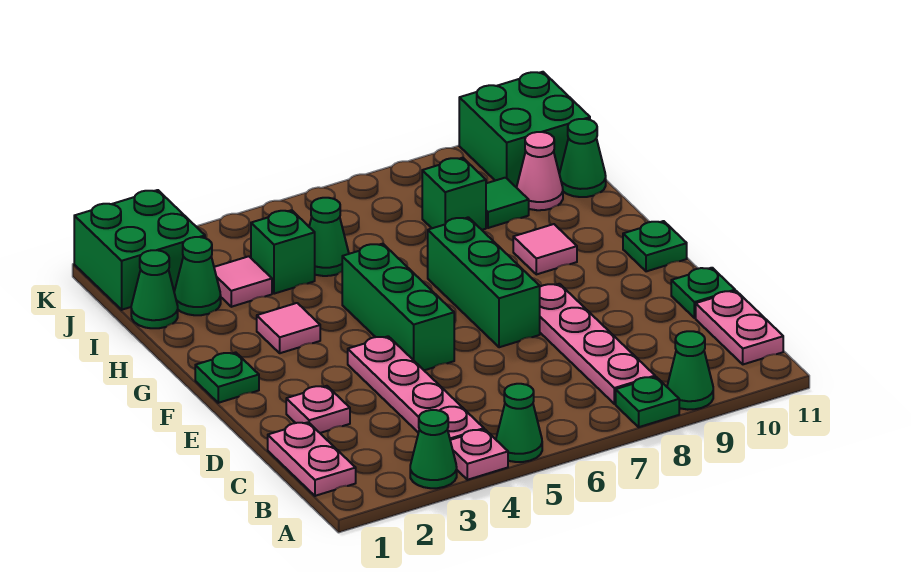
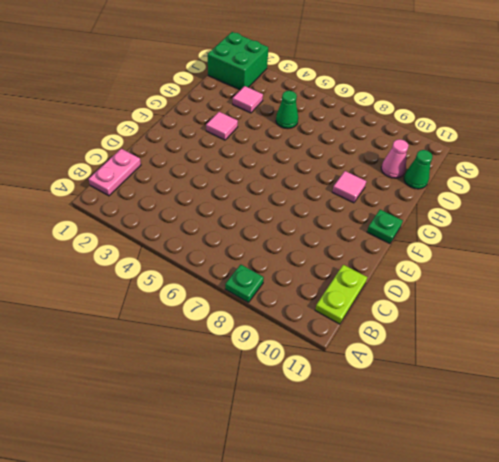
lime 1x2 plate [315,265,367,324] -> pink 1x2 plate [696,291,783,364]
none -> green 1x1 cone [410,410,457,488]
none -> pink 1x1 plate [450,429,508,480]
none -> green 1x1 cone [496,384,542,462]

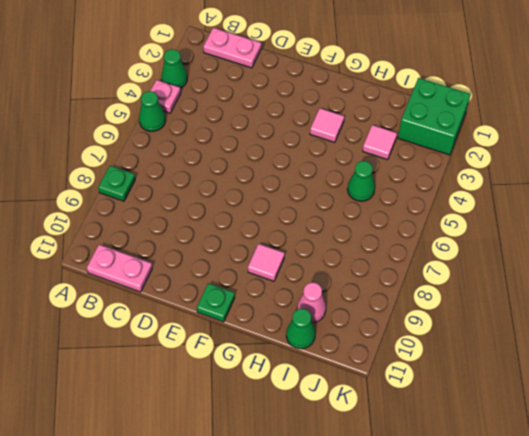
none -> green 1x1 cone [667,331,713,410]
none -> pink 1x4 plate [348,336,484,440]
none -> pink 1x4 plate [540,284,655,404]

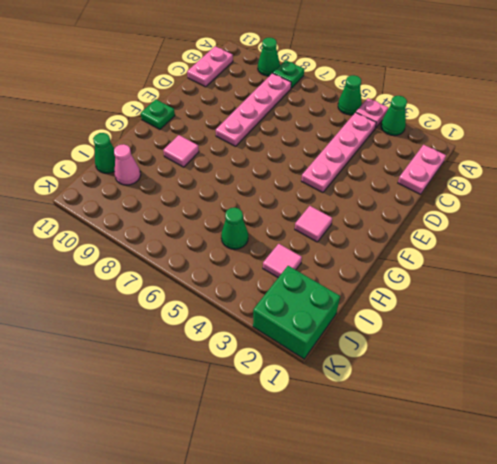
none -> pink 1x1 plate [286,386,350,433]
none -> green 1x1 plate [671,268,735,318]
none -> green 1x3 brick [342,244,454,370]

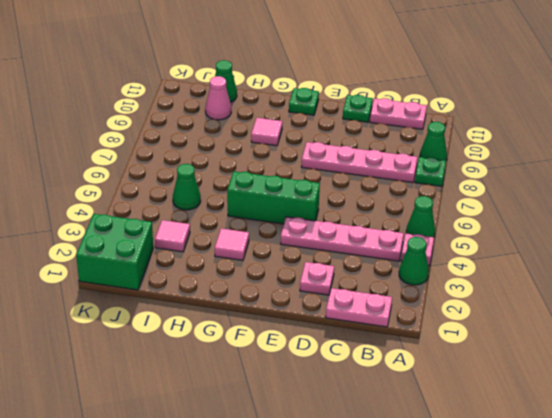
none -> green 1x3 brick [428,217,540,347]
none -> green 1x1 plate [195,352,259,403]
none -> green 1x1 cone [131,250,178,328]

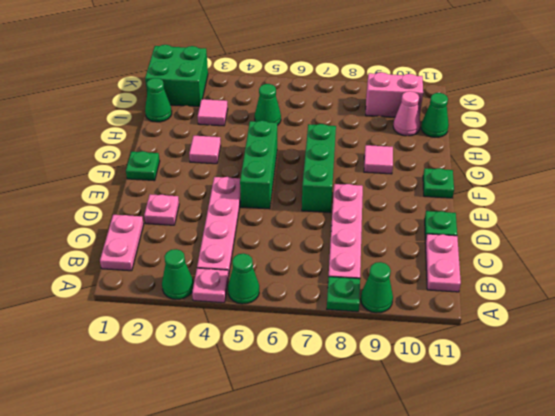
pink 1x2 brick [366,72,423,117] -> green 2x2 brick [459,72,590,188]
none -> green 1x1 cone [174,237,221,315]
none -> green 1x1 brick [251,210,315,294]
none -> green 1x1 brick [422,158,486,230]

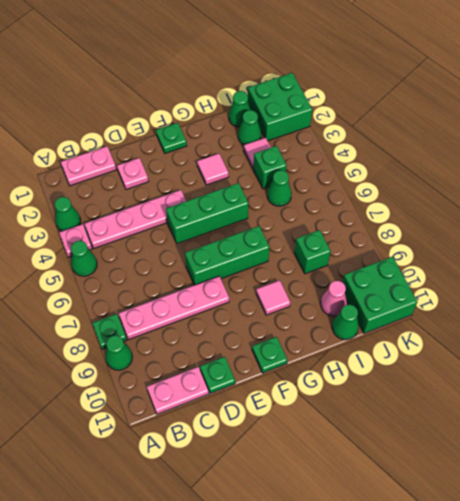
none -> green 1x1 tile [486,178,529,228]

